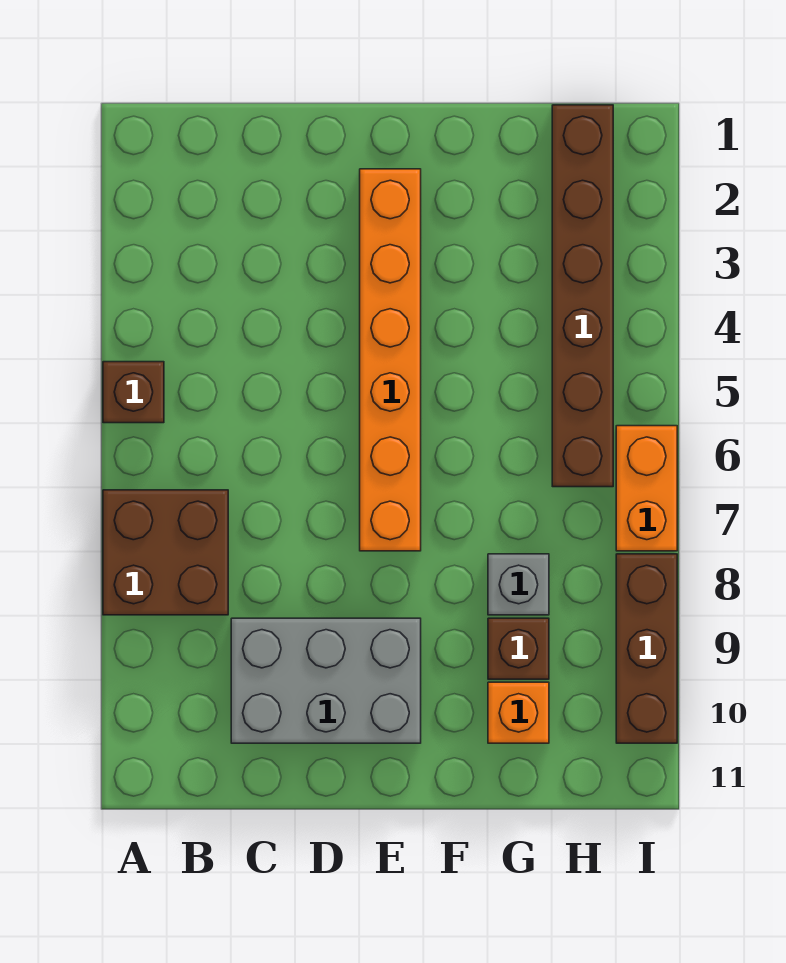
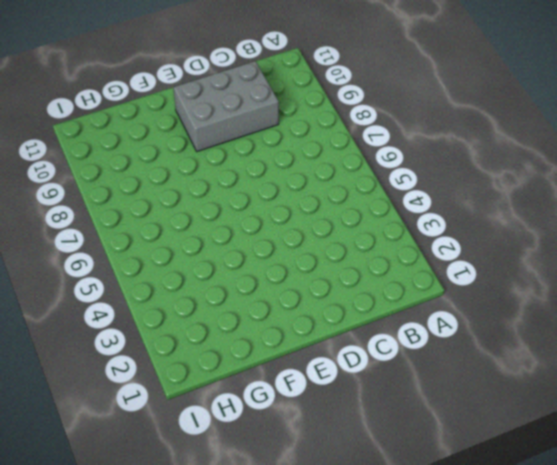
none -> brown 1x1 brick [103,362,164,423]
none -> brown 2x2 brick [103,490,228,615]

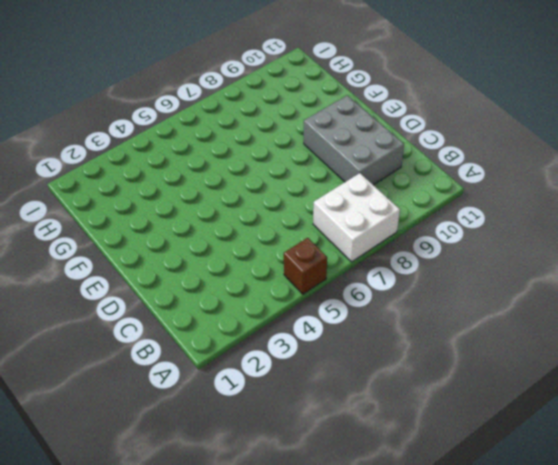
white 2x2 brick [313,173,400,262] -> brown 2x2 brick [103,490,228,615]
none -> orange 1x6 brick [360,169,421,551]
none -> grey 1x1 brick [488,554,549,615]

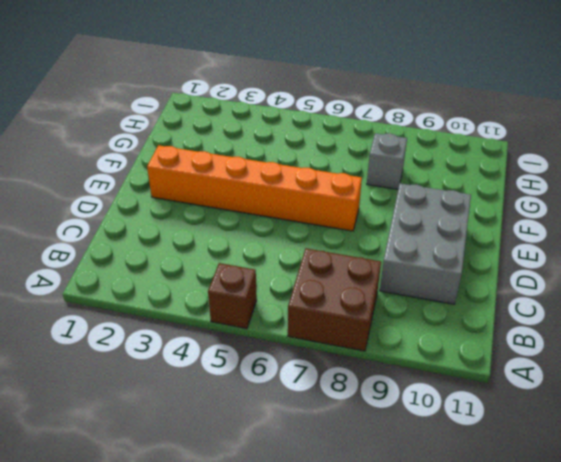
none -> brown 1x1 brick [488,618,549,679]
none -> orange 1x1 brick [488,682,549,743]

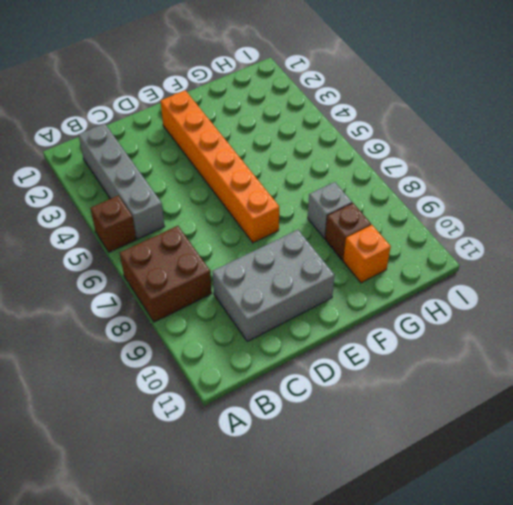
grey 1x4 brick [79,124,165,239] -> none
none -> brown 1x6 brick [552,105,613,487]
none -> orange 1x2 brick [616,426,677,551]

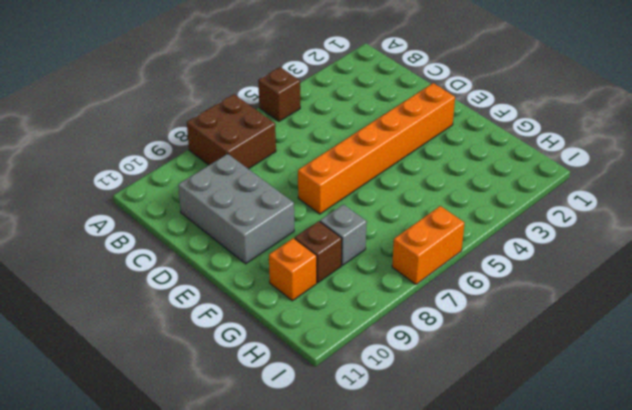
none -> brown 1x6 brick [552,105,613,487]
none -> brown 1x3 brick [616,554,677,743]

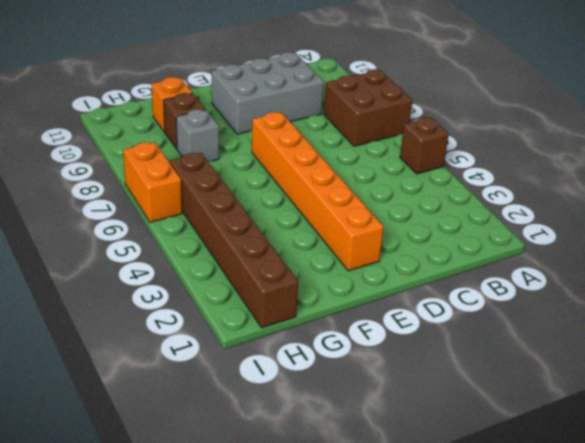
none -> brown 1x3 brick [616,554,677,743]

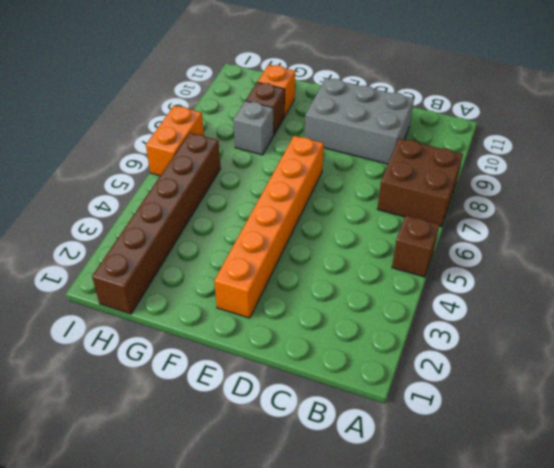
none -> brown 1x3 brick [616,554,677,743]

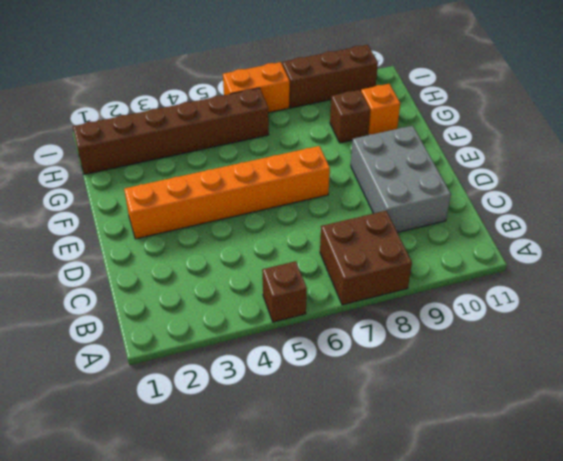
none -> grey 1x1 brick [488,554,549,615]

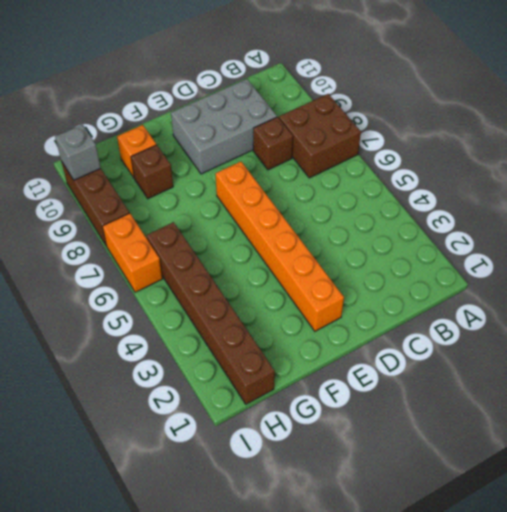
brown 1x1 brick [253,117,293,170] -> brown 1x1 brick moved to [103,362,164,423]
grey 1x1 brick [55,125,101,180] -> grey 1x1 brick moved to [488,554,549,615]

